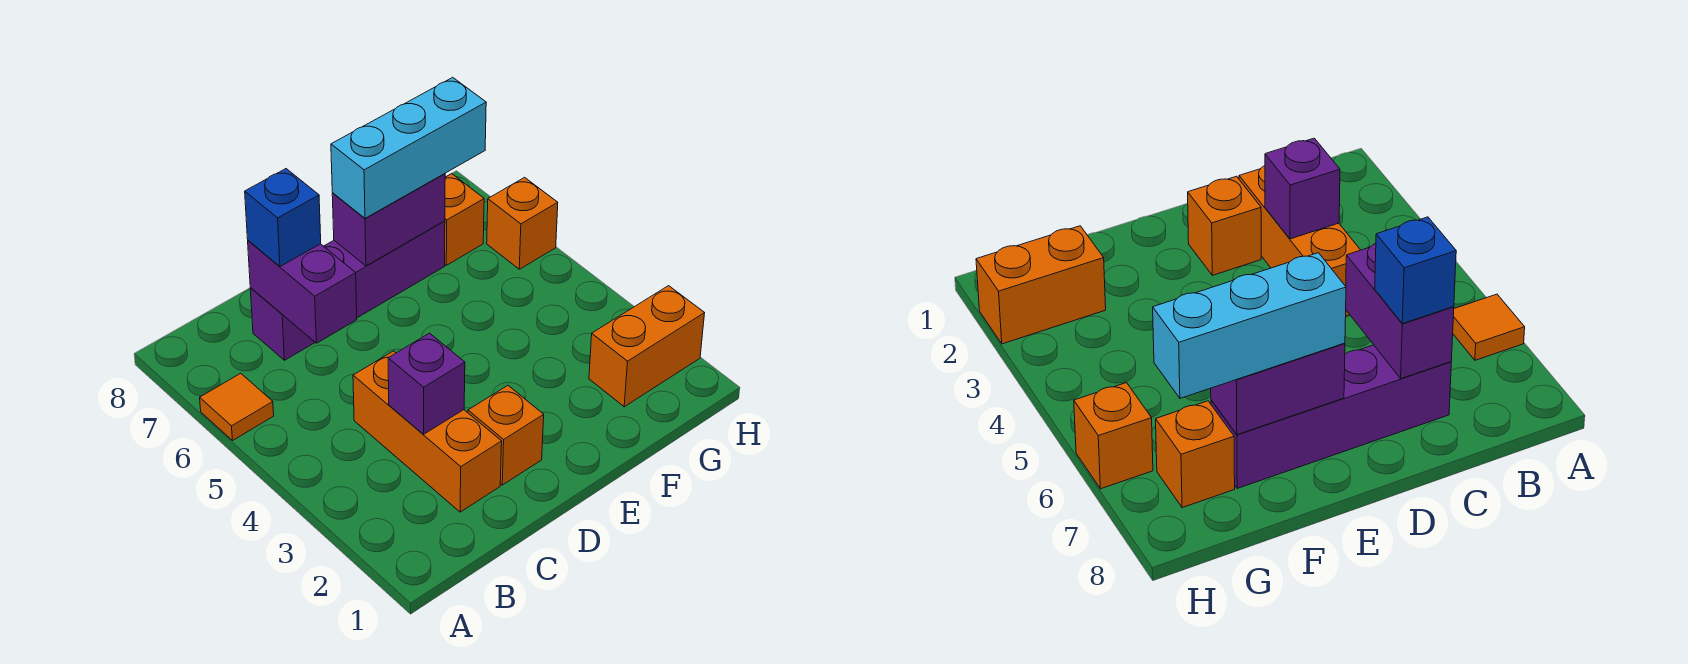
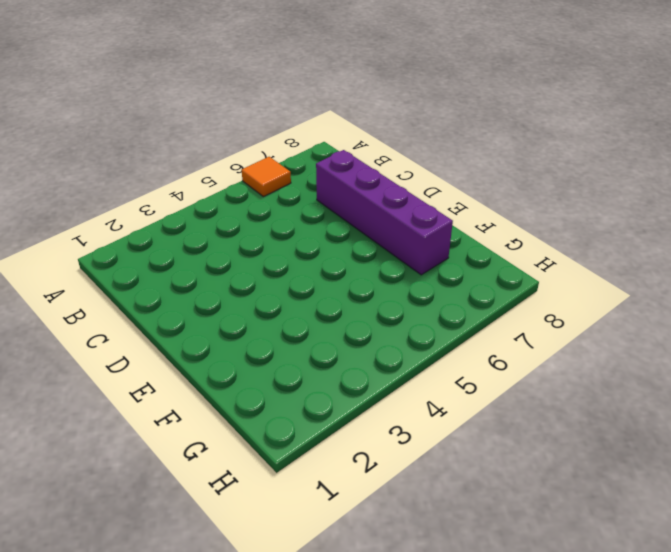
none -> orange 1x3 brick [353,351,502,512]
none -> orange 1x1 brick [468,386,544,485]
none -> orange 1x2 brick [589,286,705,407]

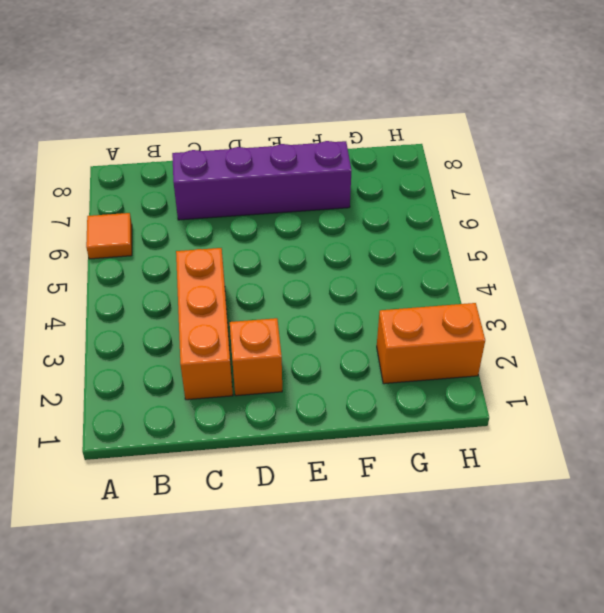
none -> orange 1x1 brick [445,174,484,265]
none -> orange 1x1 brick [487,177,558,269]
none -> purple 1x1 brick [388,333,465,434]

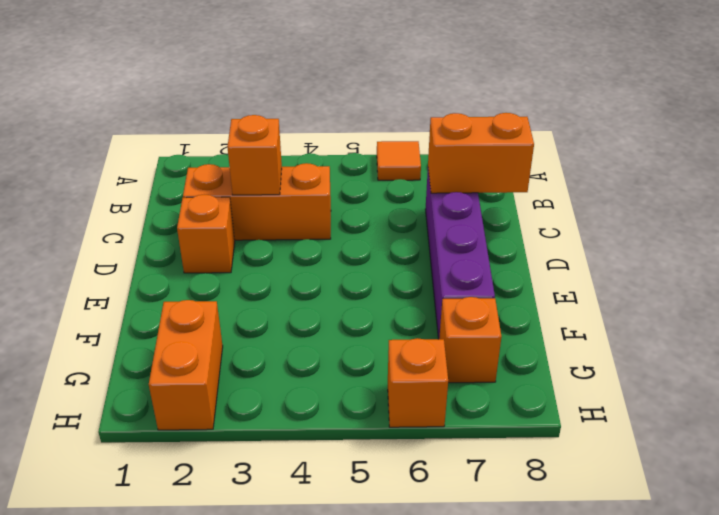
orange 1x1 brick [227,115,282,195] -> purple 1x1 brick [388,333,465,434]
orange 1x2 brick [428,113,534,193] -> purple 1x2 brick [248,241,357,343]
none -> purple 1x2 brick [332,174,445,266]
none -> blue 1x1 brick [245,169,321,266]
none -> cyan 1x3 brick [331,77,486,218]

